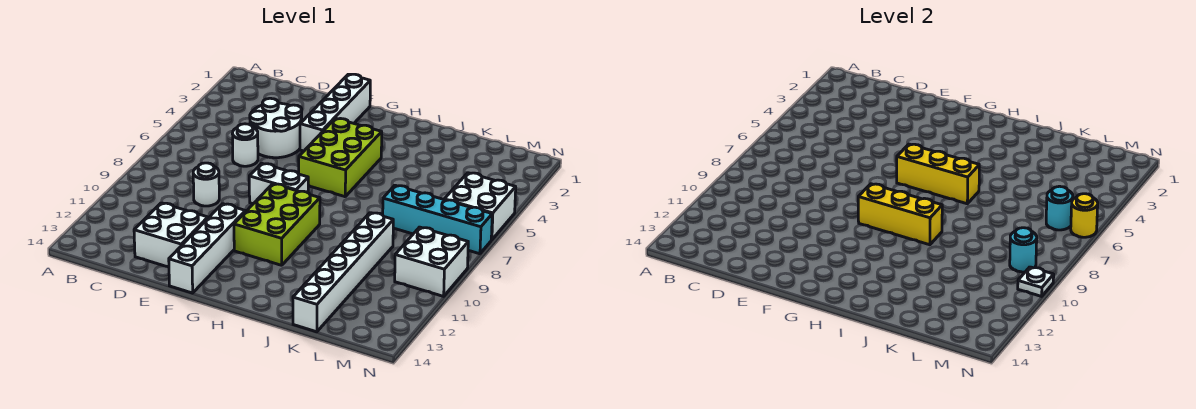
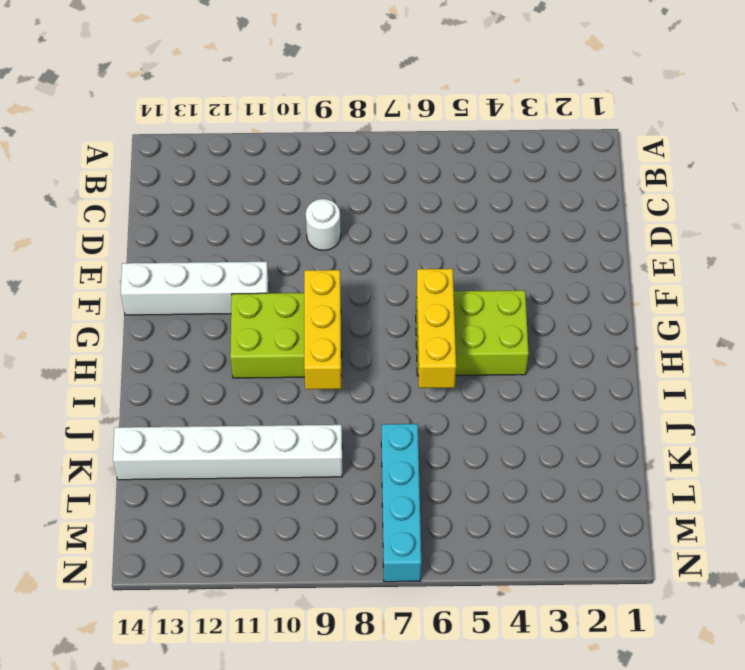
none -> white 2x2 round brick [250,98,302,158]
none -> white 1x1 round brick [233,124,258,166]
none -> white 2x2 brick [134,203,208,267]

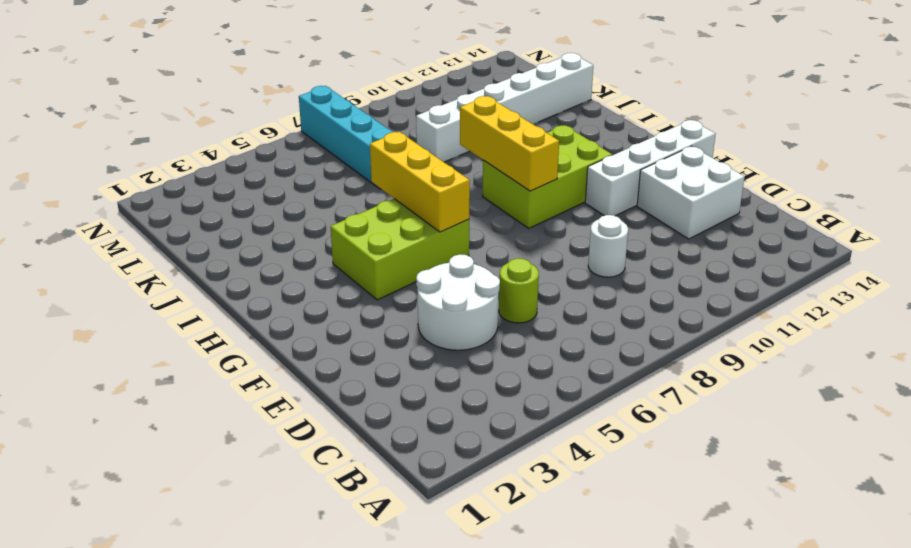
lime 1x1 round brick [499,258,539,323] -> white 1x1 round brick [233,124,258,166]
none -> white 1x4 brick [300,74,370,151]
none -> white 1x2 brick [249,163,308,204]
none -> white 2x2 brick [444,173,516,240]

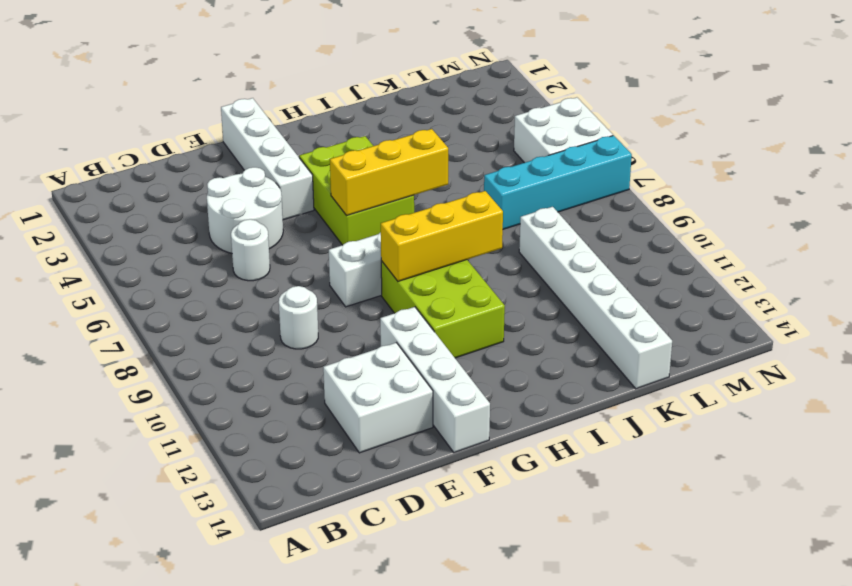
none -> white 2x2 brick [395,227,468,296]
none -> cyan 1x1 round brick [1046,186,1073,230]
none -> cyan 1x1 round brick [1010,228,1037,272]

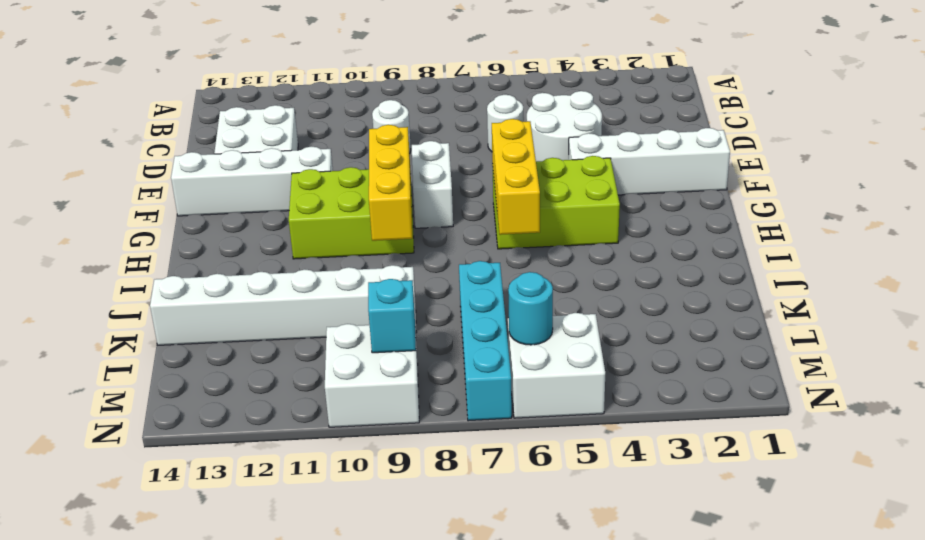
cyan 1x1 brick [368,279,416,353] -> cyan 1x1 round brick [1010,228,1037,272]
none -> yellow 1x1 round brick [1071,194,1098,237]
none -> white 1x1 plate [1018,267,1054,296]

